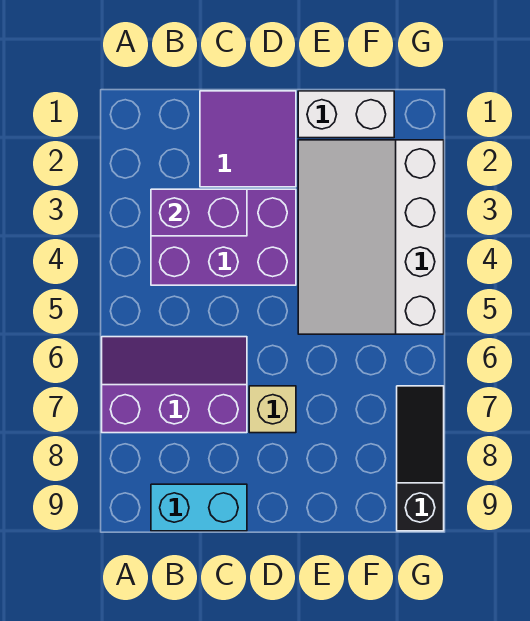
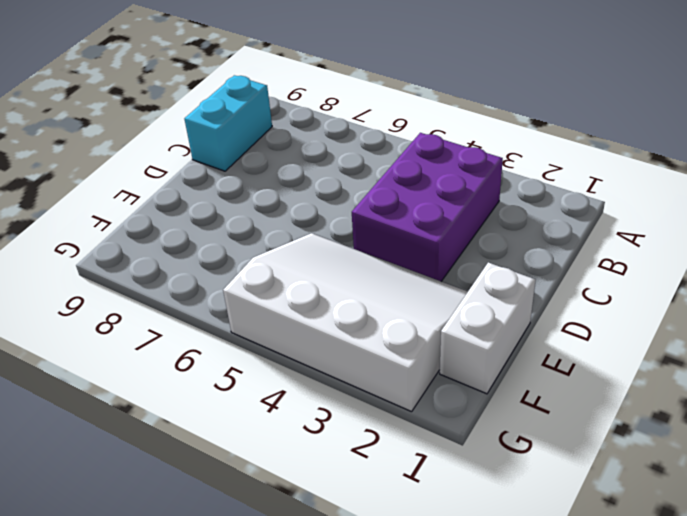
none -> purple 2x3 slope [102,337,247,433]
none -> purple 2x2 tile [200,91,296,187]

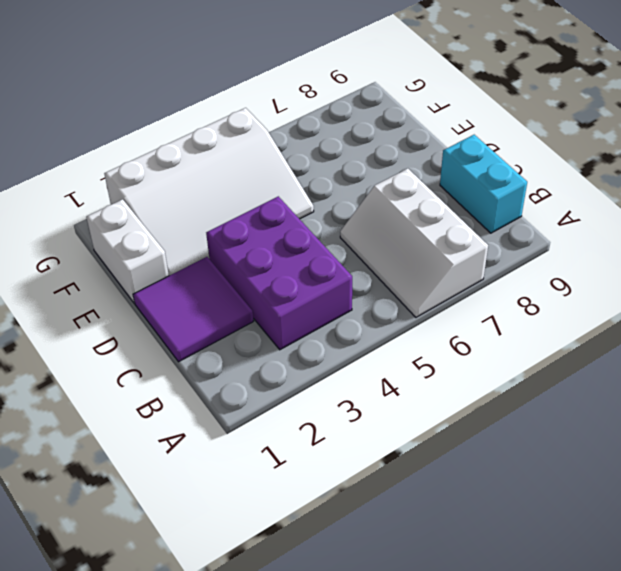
white 2x3 slope [340,169,488,317] -> purple 2x3 slope [102,337,247,433]
none -> tan 1x1 brick [249,386,296,433]
none -> black 1x3 slope [397,386,444,531]

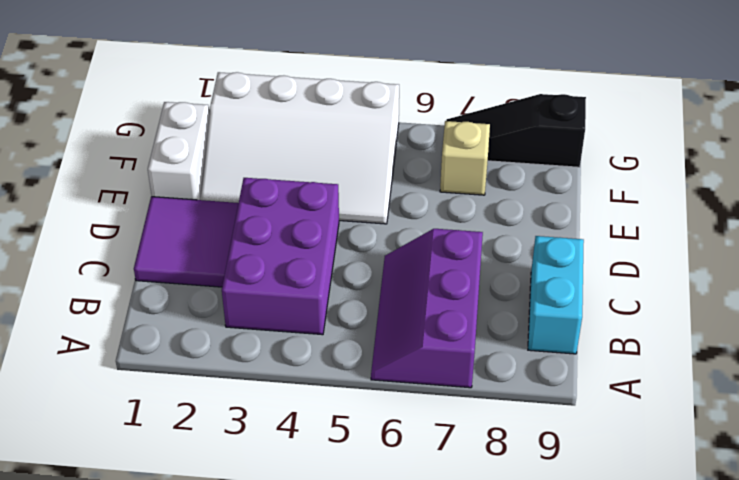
tan 1x1 brick [440,121,490,195] -> tan 1x1 brick moved to [249,386,296,433]
none -> purple 1x2 brick [151,189,247,236]

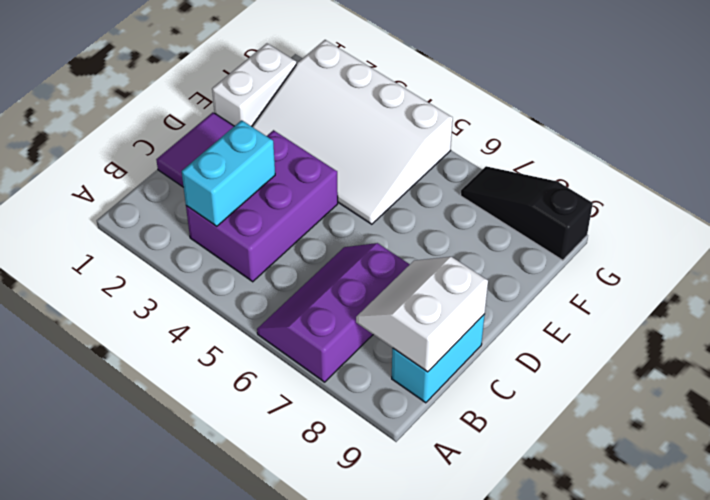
cyan 1x2 brick [182,120,275,226] -> purple 1x2 brick [151,189,247,236]
white 2x2 slope [356,257,488,372] -> none
none -> tan 1x1 brick [249,386,296,433]

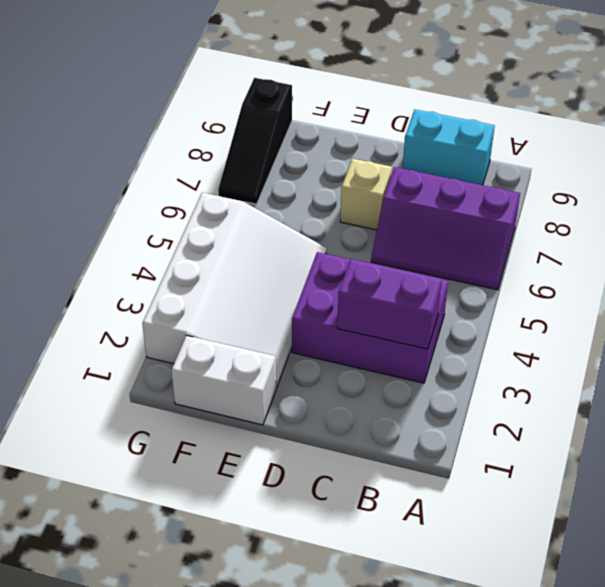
none -> purple 2x2 tile [200,91,296,187]

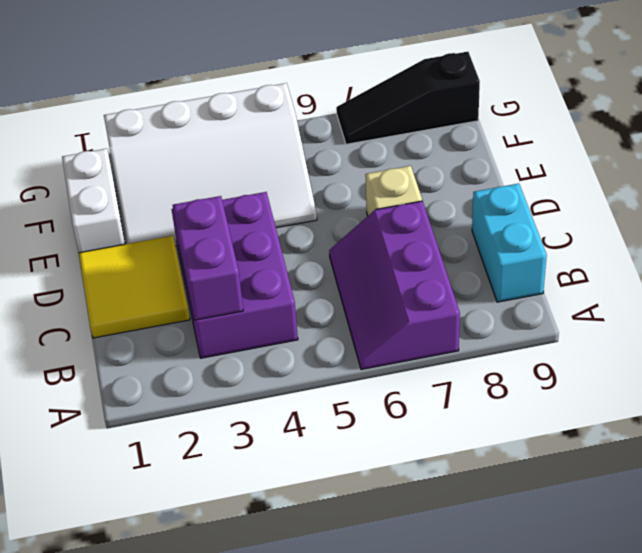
yellow 2x2 tile [79,236,190,338] -> purple 2x2 tile [200,91,296,187]

